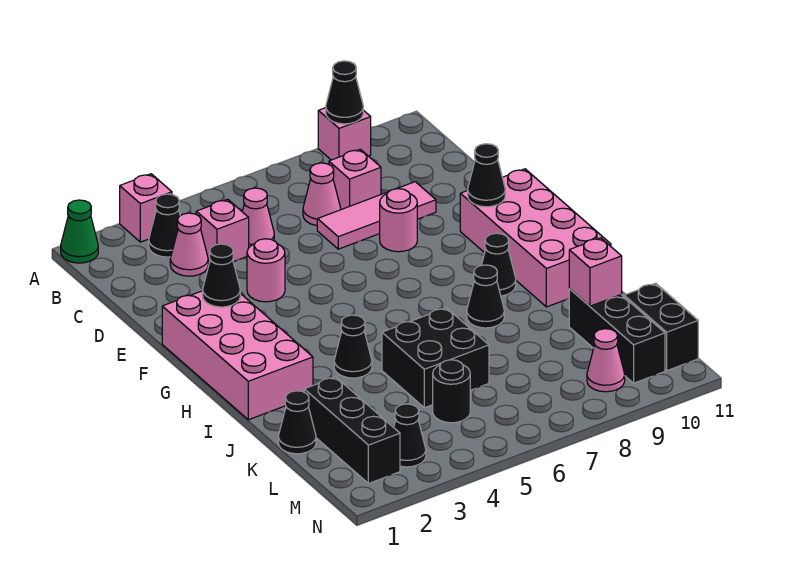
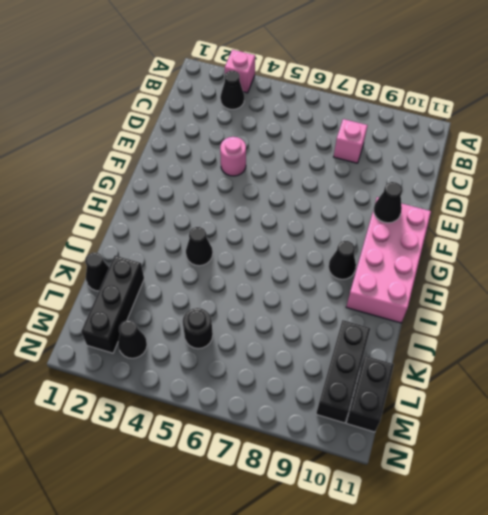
none -> green 1x1 cone [61,200,98,263]
none -> pink 1x1 brick [318,108,371,160]
none -> pink 1x1 cone [170,213,208,276]

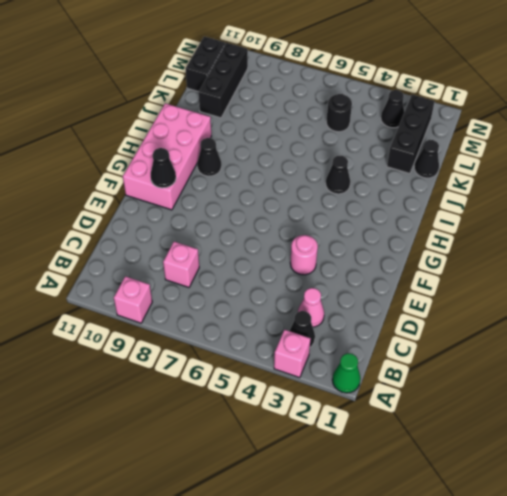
none -> pink 1x1 brick [196,199,249,262]
none -> pink 1x1 cone [242,188,274,247]
none -> pink 1x1 cone [303,163,341,226]

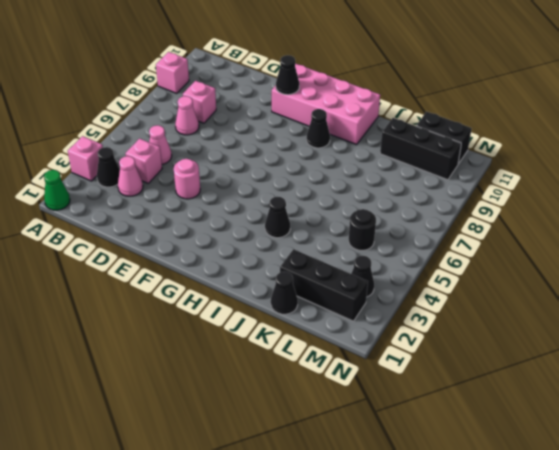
none -> pink 1x3 tile [317,182,436,249]
none -> pink 1x1 round brick [380,189,417,252]
none -> pink 2x4 brick [162,291,313,420]

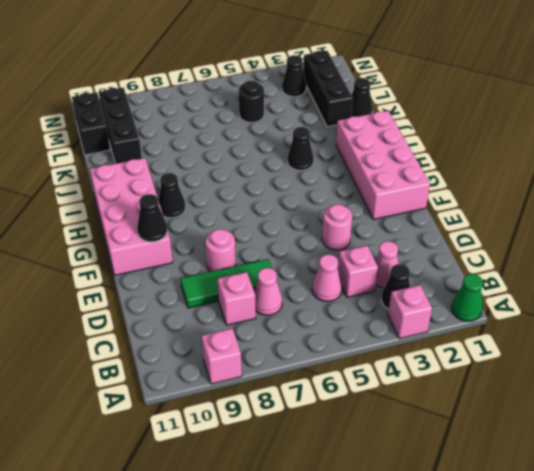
green 1x3 tile [181,259,272,308] -> pink 1x3 tile [317,182,436,249]
none -> black 1x1 cone [467,265,504,328]
none -> black 2x2 brick [382,308,489,408]
none -> pink 1x1 cone [587,329,625,392]

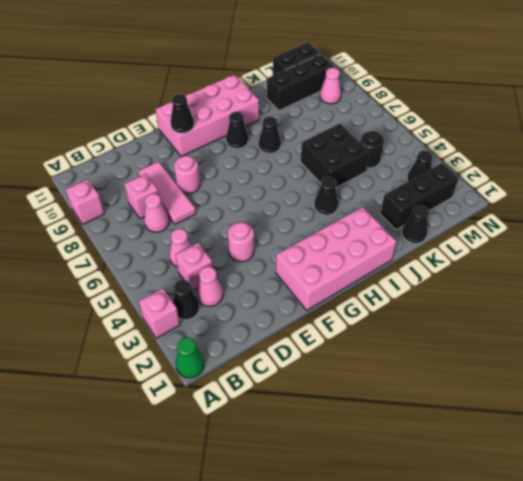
none -> black 1x1 cone [326,61,363,124]
none -> black 1x1 cone [203,244,240,307]
none -> pink 1x1 brick [569,238,622,306]

